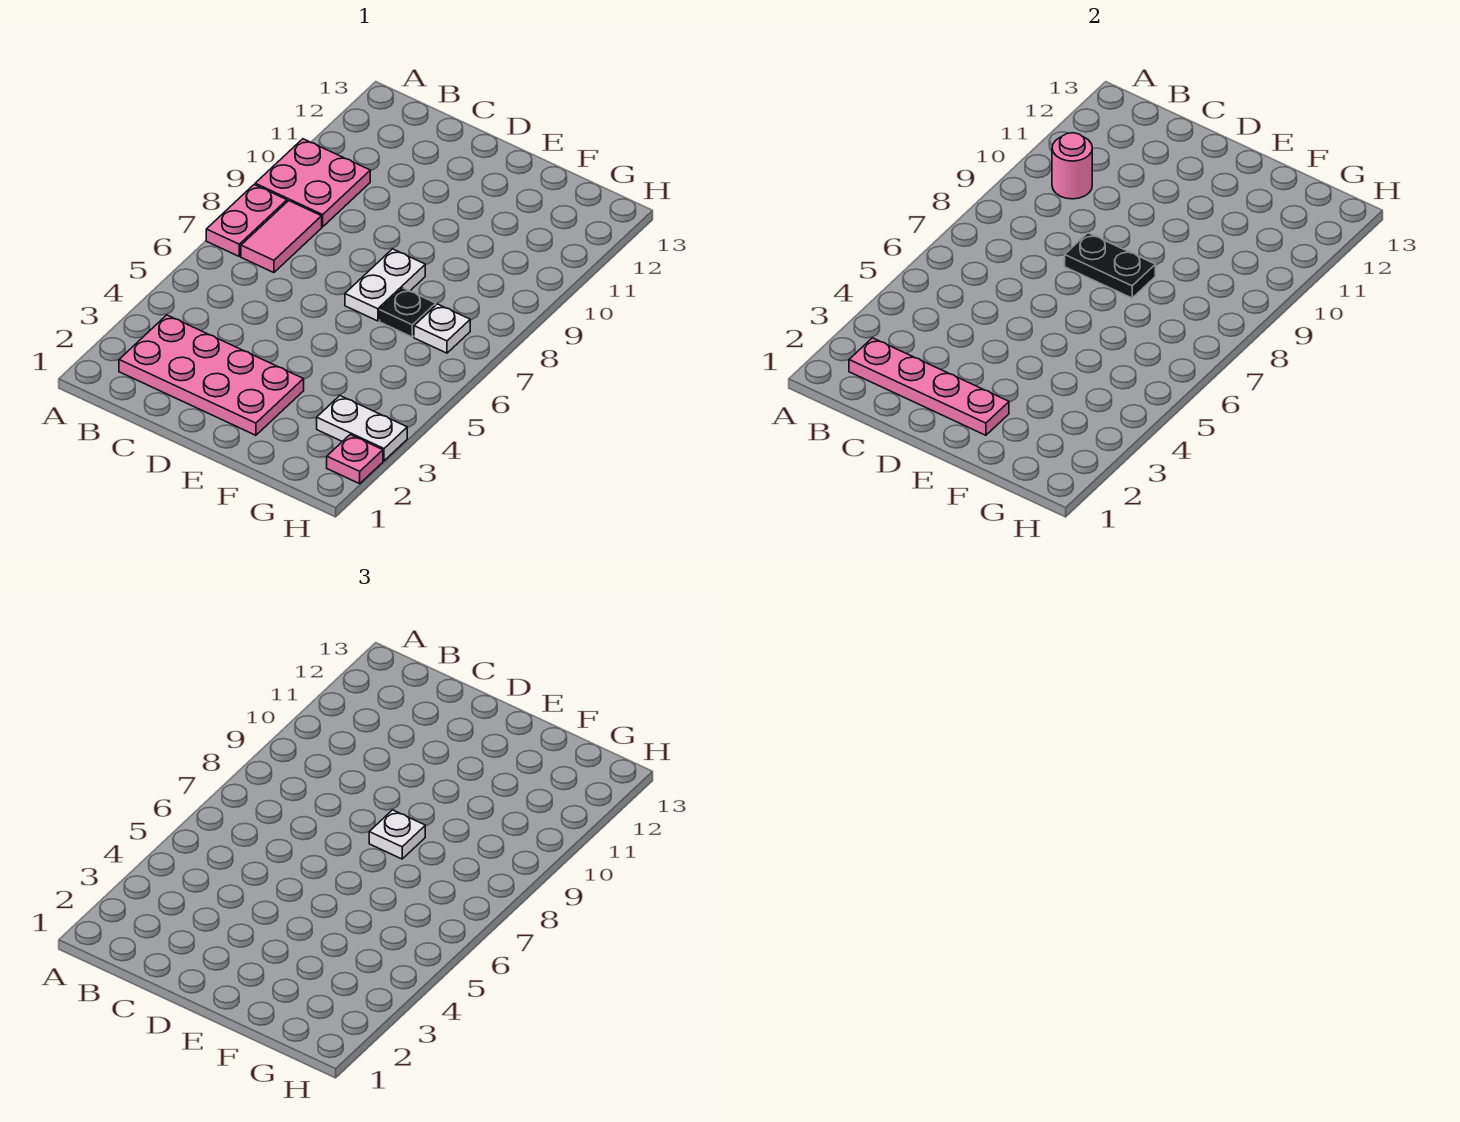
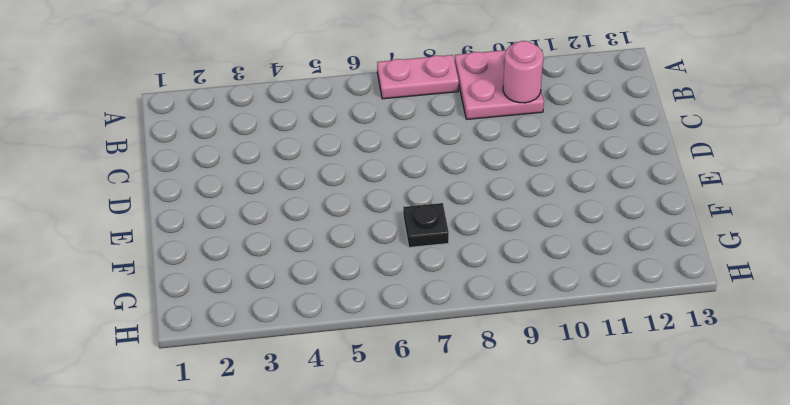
none -> pink 2x4 plate [119,315,304,435]
none -> pink 1x2 tile [241,201,322,273]
none -> white 1x2 plate [345,249,425,321]

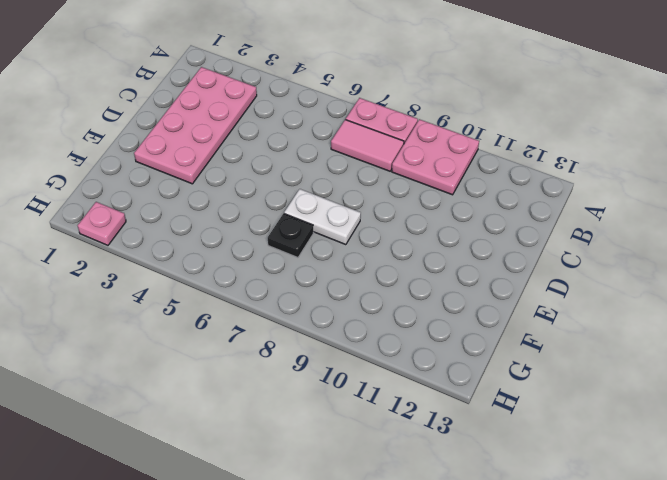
none -> white 1x2 plate [317,396,407,461]
none -> white 1x1 plate [414,304,470,353]
none -> pink 1x4 plate [849,338,1009,435]

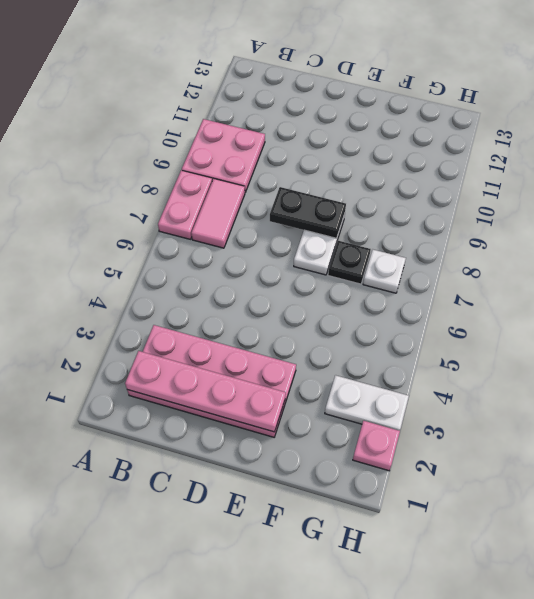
none -> pink 1x1 round brick [1052,133,1092,199]
none -> white 1x1 plate [369,810,425,859]

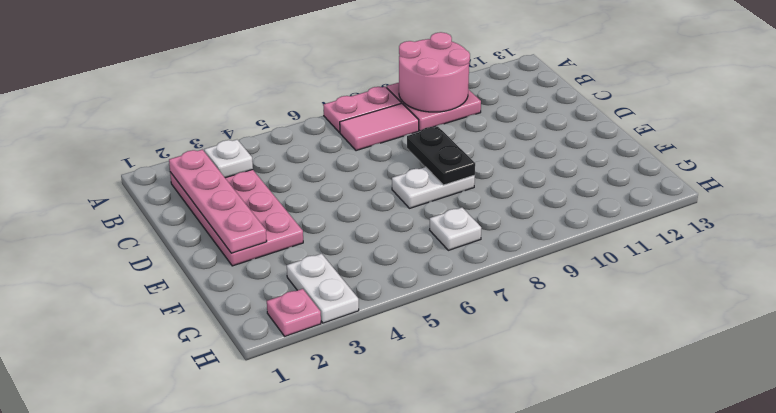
pink 2x2 round brick [399,32,470,112] -> pink 1x1 round brick [1052,133,1092,199]
white 1x1 plate [204,140,253,178] -> white 1x1 plate moved to [369,810,425,859]
none -> black 1x1 plate [380,288,436,337]

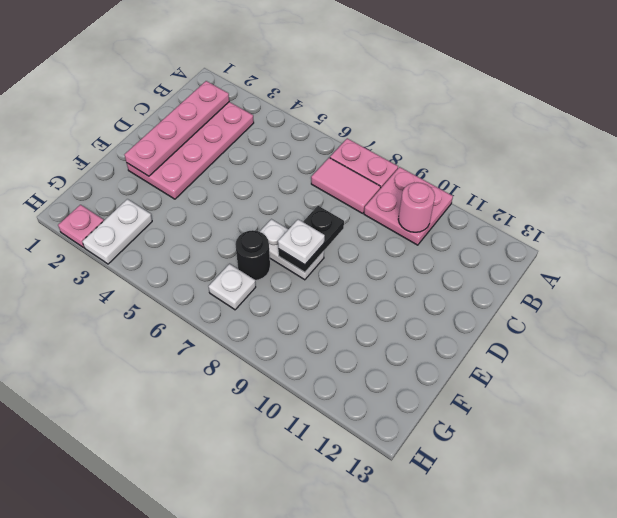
black 1x1 round brick [235,230,270,280] -> black 1x1 plate [380,288,436,337]

